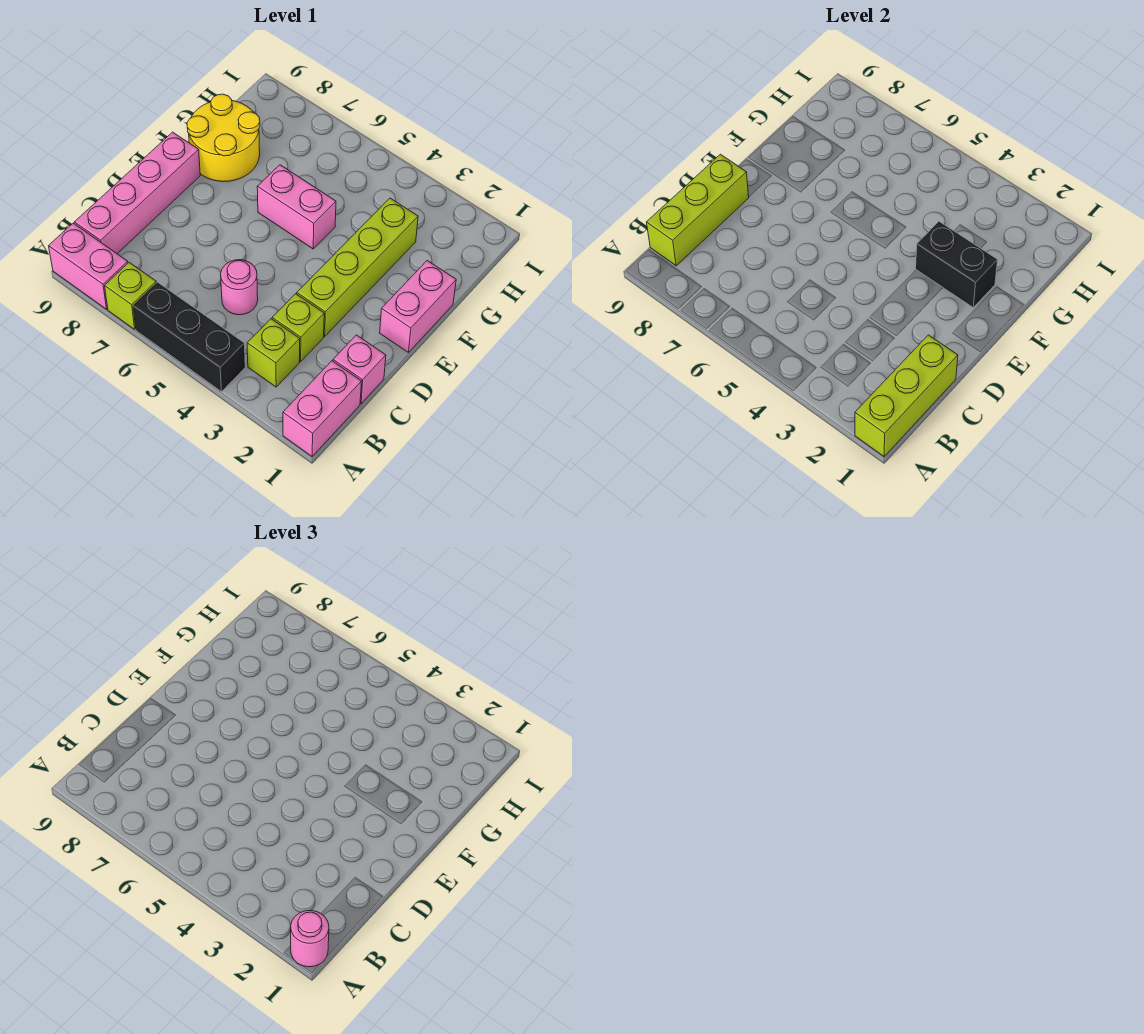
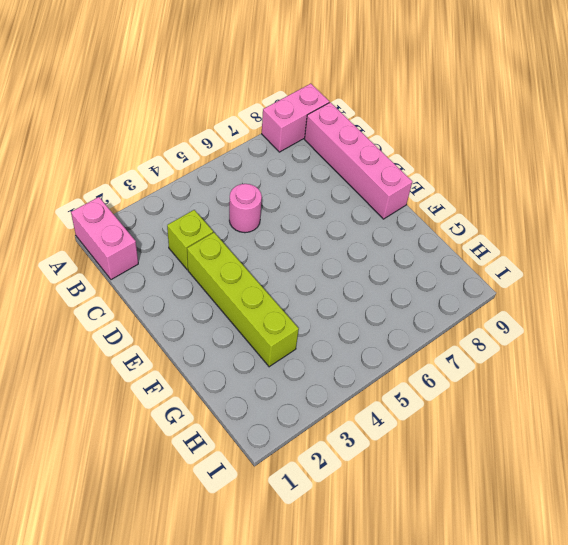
none -> black 1x3 brick [133,282,245,392]
none -> lime 1x1 brick [105,262,156,329]
none -> lime 1x1 brick [247,319,300,387]

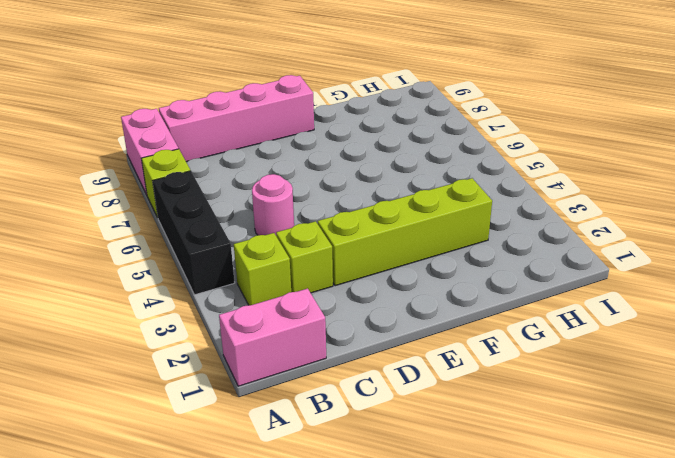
none -> pink 1x1 brick [333,335,386,404]
none -> pink 1x2 brick [380,261,456,353]
none -> pink 1x2 brick [257,165,336,249]

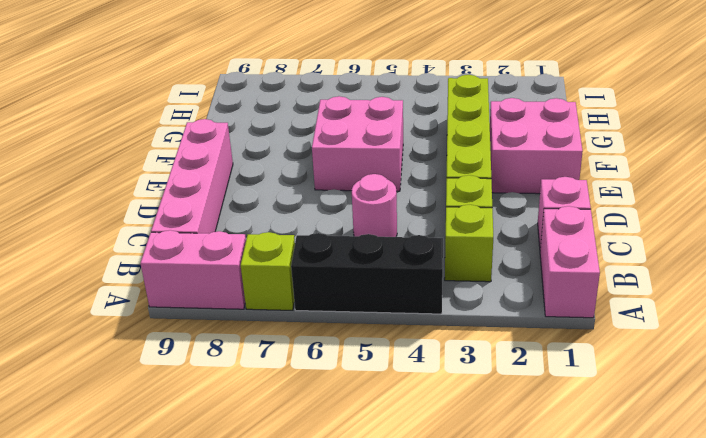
pink 2x2 brick [490,98,583,194] -> pink 1x2 brick [380,261,456,353]
pink 2x2 brick [312,96,403,191] -> pink 1x2 brick [257,165,336,249]
none -> yellow 2x2 round brick [187,94,260,182]
none -> lime 1x3 brick [855,335,958,456]
none -> lime 1x3 brick [646,154,749,266]

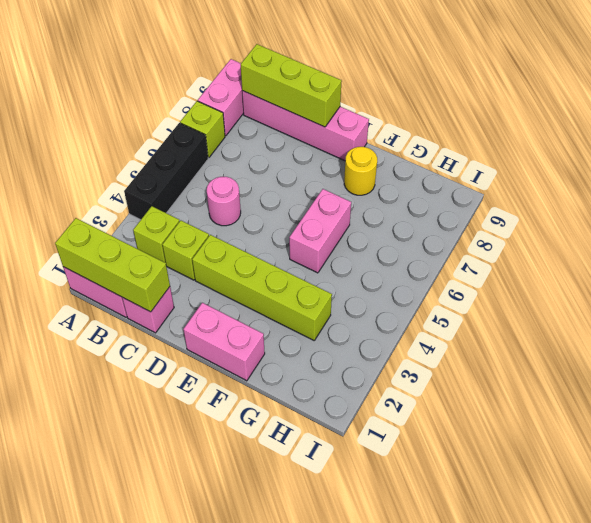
yellow 1x1 round brick [344,147,377,195] -> yellow 2x2 round brick [187,94,260,182]
none -> black 1x2 brick [916,222,998,307]
none -> pink 1x1 round brick [291,910,329,967]

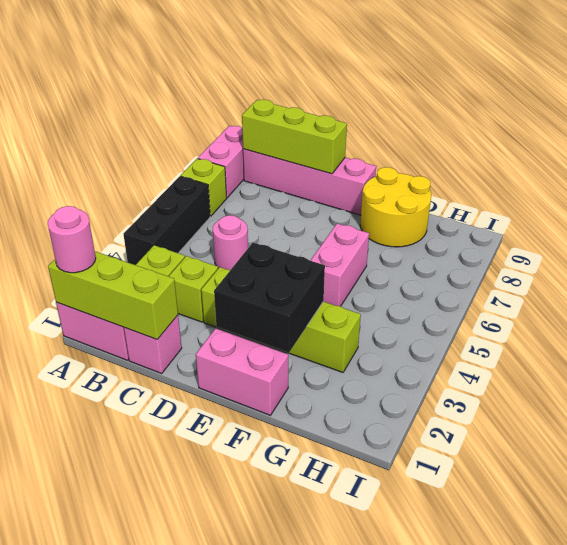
black 2x2 brick [214,243,325,352] -> black 1x2 brick [916,222,998,307]

